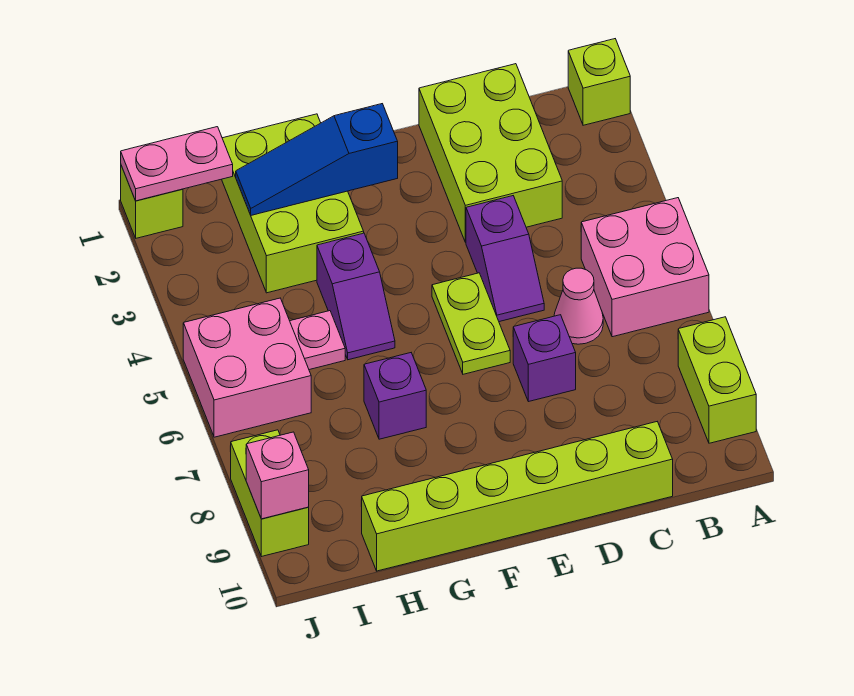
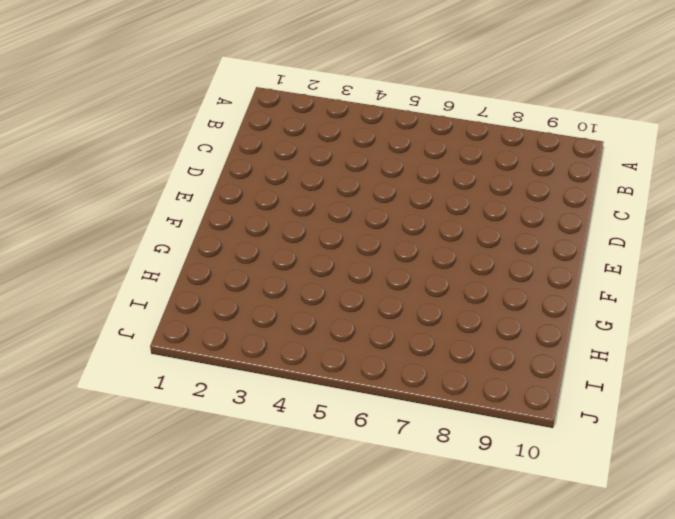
none -> lime 1x1 brick [568,39,630,125]
none -> pink 2x2 brick [581,198,709,337]
none -> lime 1x2 brick [678,317,756,443]

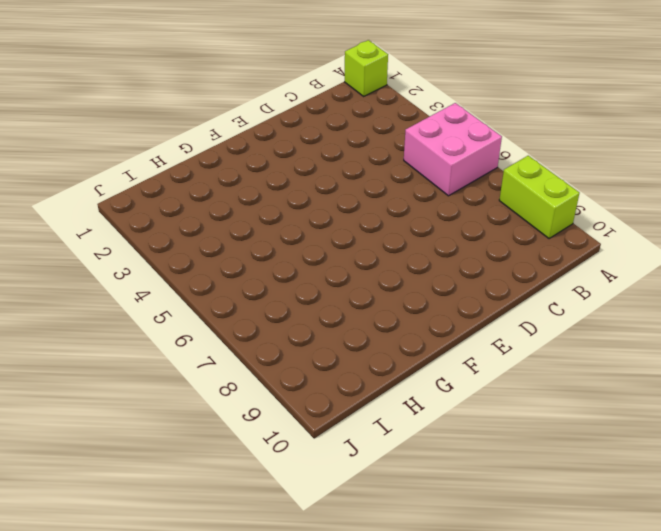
none -> lime 2x3 brick [419,64,562,242]
none -> pink 1x1 cone [554,268,603,344]
none -> lime 1x6 brick [361,422,673,571]

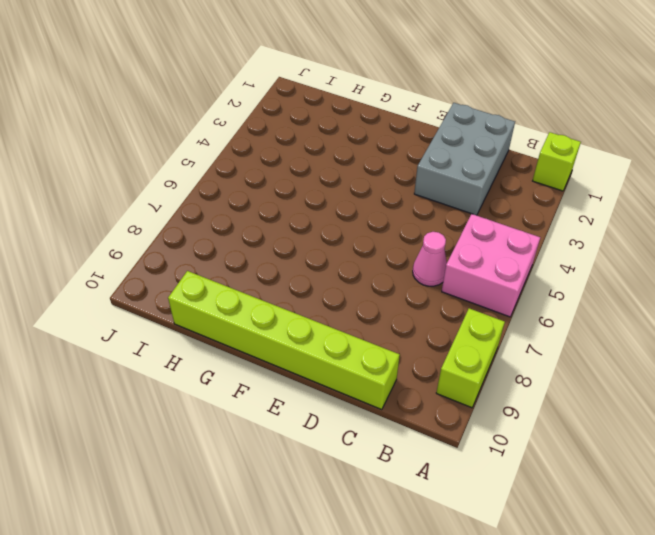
grey 2x3 brick [414,103,515,215] -> lime 2x3 brick [419,64,562,242]
none -> purple 1x2 slope [466,196,544,322]
none -> purple 1x1 brick [513,315,576,402]
none -> lime 1x2 plate [432,273,510,374]

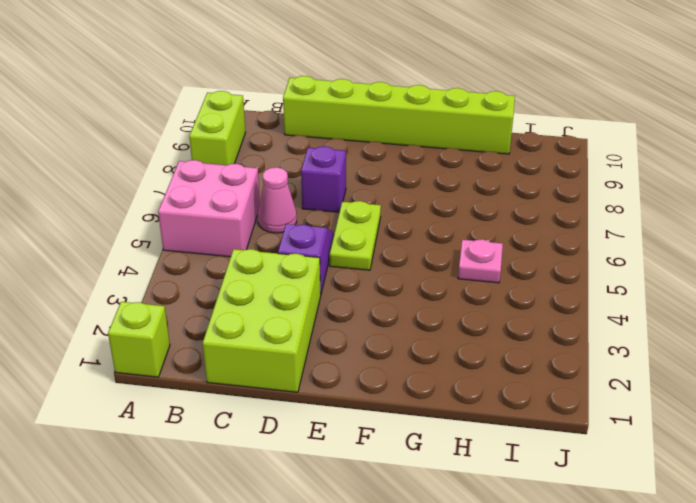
none -> lime 2x3 brick [222,114,364,293]
none -> purple 1x2 slope [317,233,395,360]
none -> purple 1x1 brick [364,353,426,439]

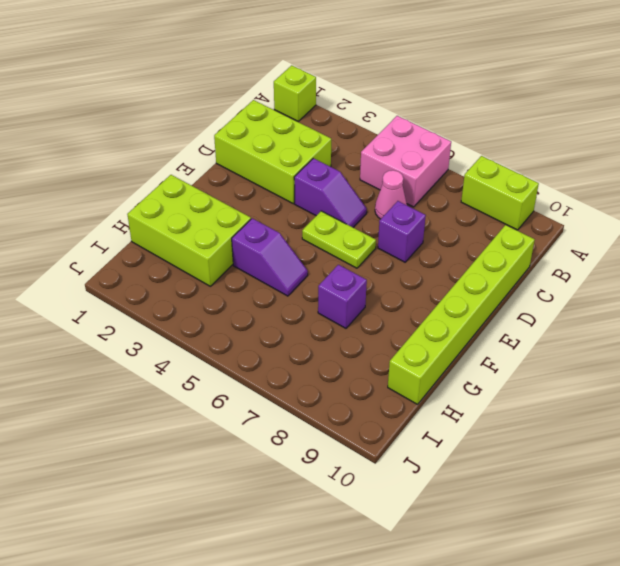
none -> pink 1x1 plate [290,311,345,370]
none -> pink 2x2 brick [183,298,311,437]
none -> lime 1x1 brick [121,166,183,238]

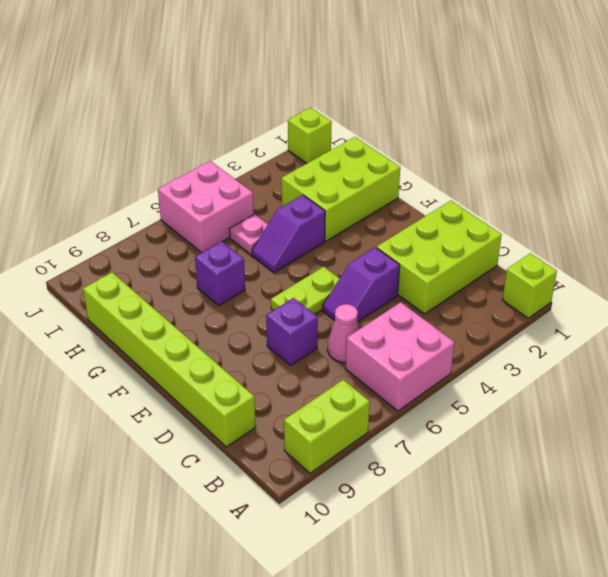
none -> lime 1x2 brick [231,430,309,557]
none -> blue 1x3 slope [236,104,398,215]
none -> pink 1x2 plate [121,127,233,201]

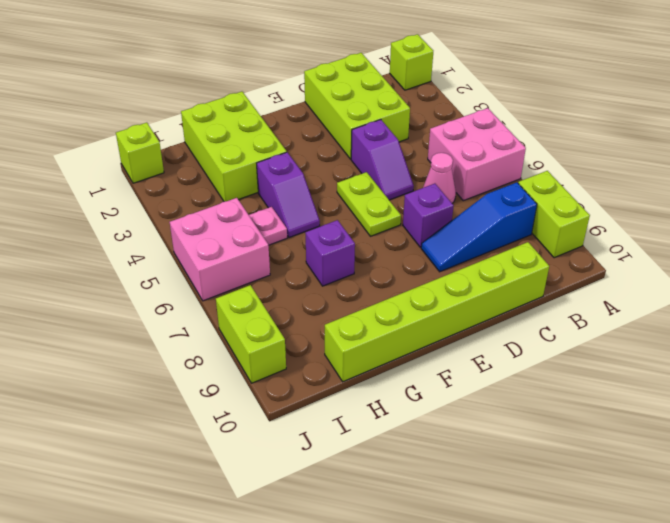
blue 1x3 slope [421,182,537,272] -> blue 1x3 slope moved to [236,104,398,215]
none -> pink 1x2 plate [121,127,233,201]
none -> pink 1x1 brick [246,432,309,519]

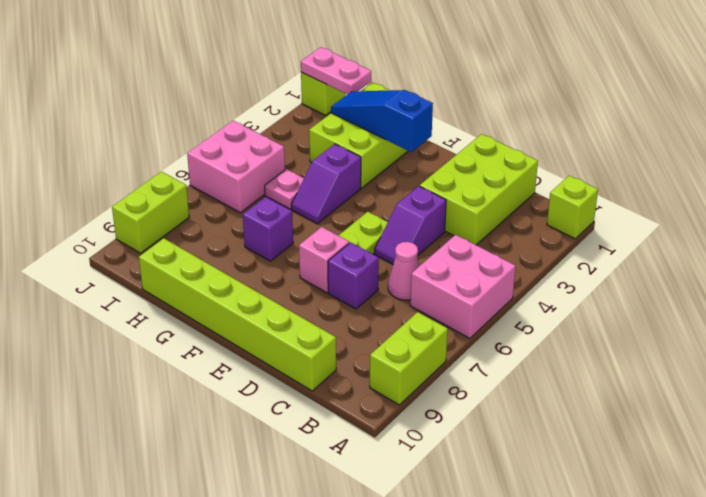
pink 1x1 brick [299,227,349,293] -> pink 1x1 brick moved to [246,432,309,519]

